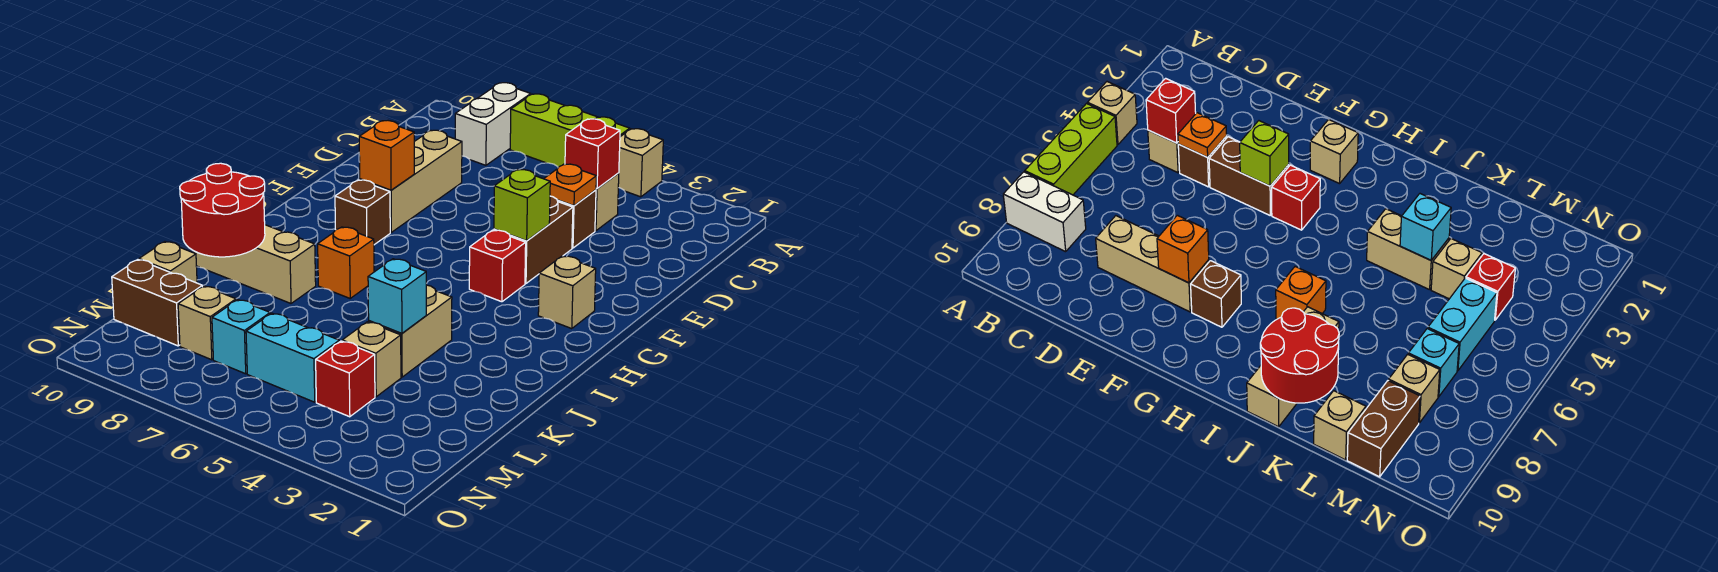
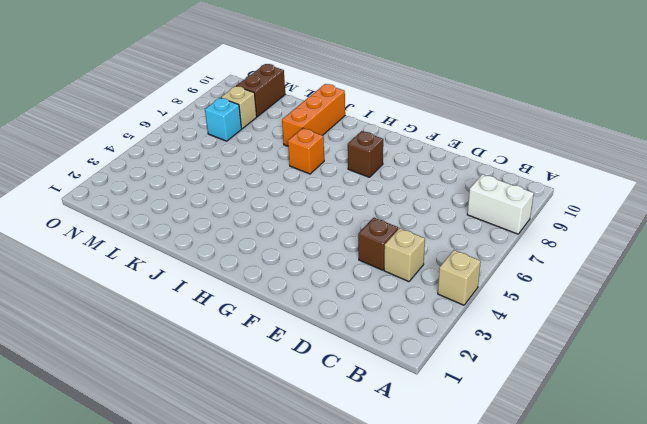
orange 1x3 brick [282,84,345,146] -> tan 1x3 brick [194,225,316,303]
none -> lime 1x3 brick [510,94,630,167]
none -> tan 1x3 brick [360,130,462,232]
none -> brown 1x2 brick [494,196,573,284]

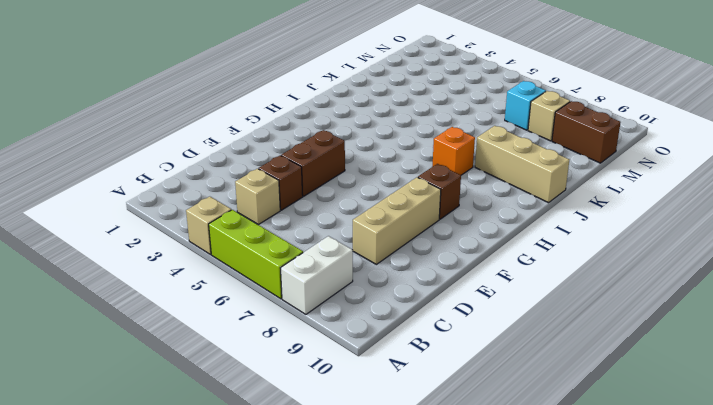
none -> tan 1x1 brick [538,256,596,329]
none -> red 1x1 brick [469,230,526,302]
none -> tan 1x2 brick [369,285,452,377]

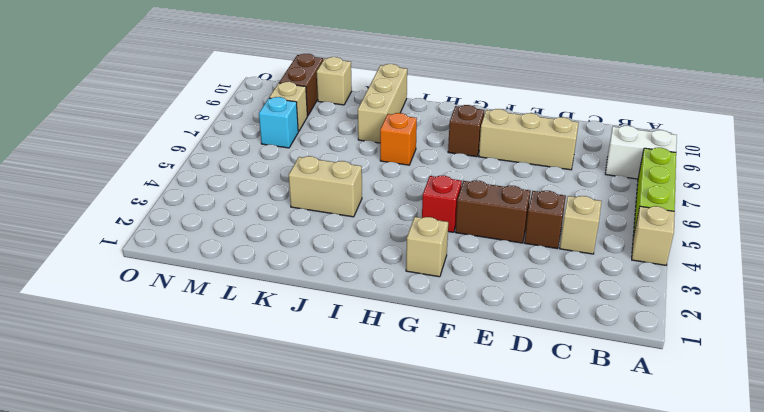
none -> tan 1x1 brick [342,322,401,397]
none -> red 1x1 brick [316,341,375,417]
none -> cyan 1x2 brick [246,313,339,402]

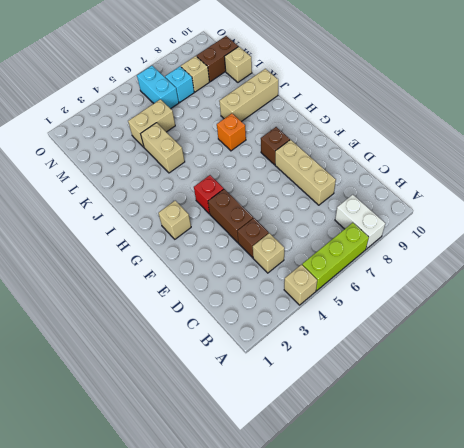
tan 1x2 brick [128,99,175,147] -> tan 1x1 brick [342,322,401,397]
cyan 1x2 brick [137,66,179,109] -> cyan 1x2 brick turned to [246,313,339,402]
none -> red 1x1 brick [316,341,375,417]
none -> red 1x1 brick [565,119,620,188]
none -> orange 1x1 plate [544,164,596,206]

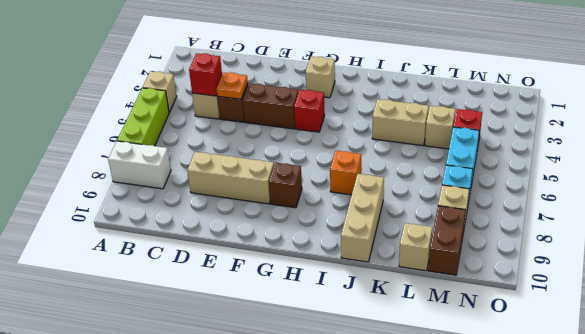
none -> lime 1x1 brick [494,170,550,241]
none -> orange 1x1 brick [359,121,414,190]
none -> red 2x2 round brick [180,163,265,257]

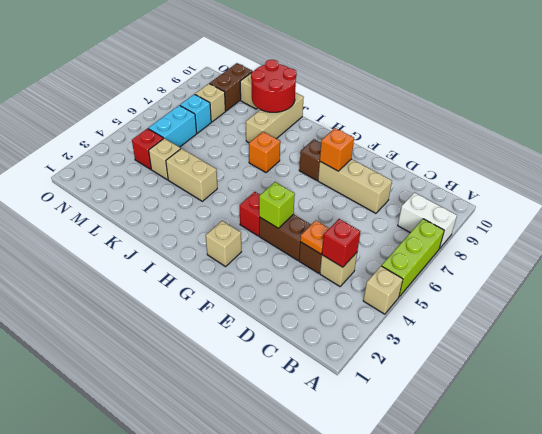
none -> cyan 1x1 brick [368,259,426,333]

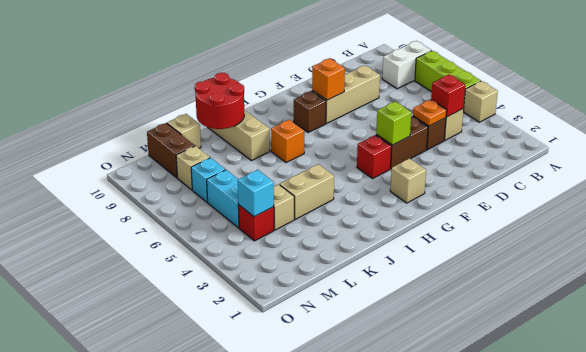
cyan 1x1 brick [238,170,274,217] -> cyan 1x1 brick moved to [368,259,426,333]

